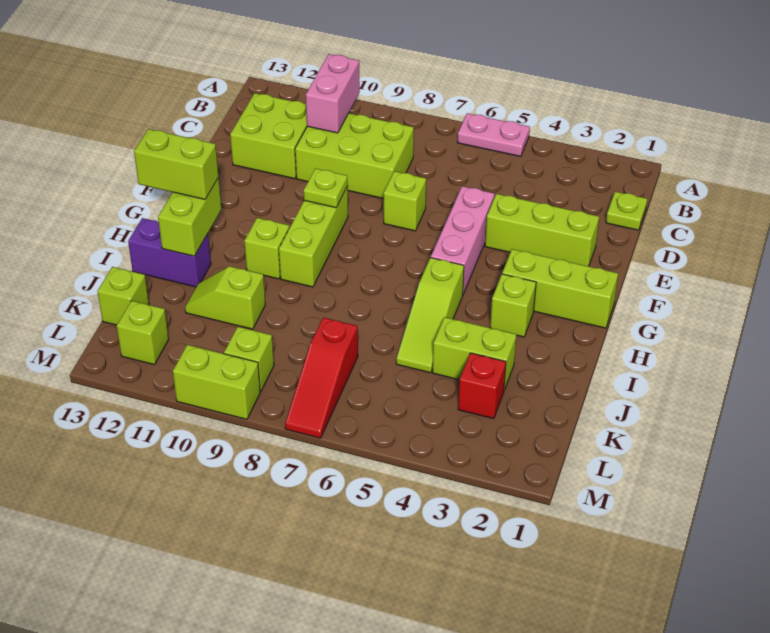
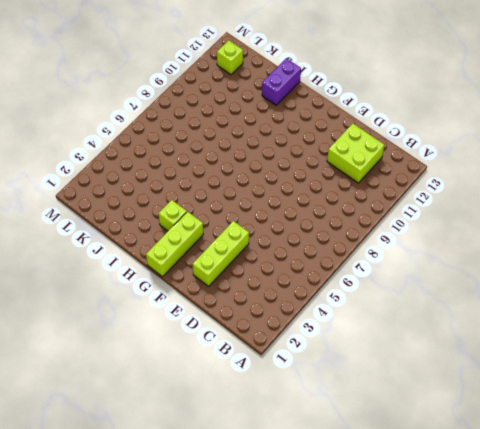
none -> pink 1x2 plate [457,113,530,156]
none -> lime 1x1 plate [606,192,647,230]
none -> lime 2x3 brick [295,113,414,199]

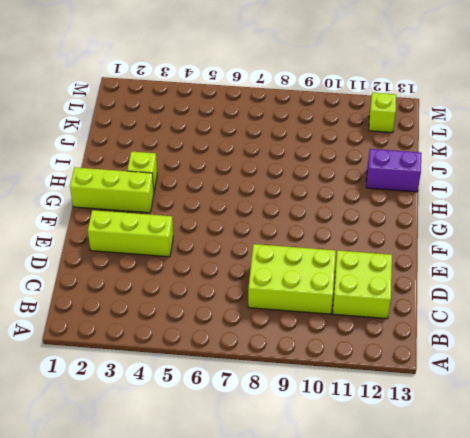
none -> pink 1x2 plate [457,113,530,156]
none -> lime 1x1 plate [606,192,647,230]
none -> pink 1x3 brick [431,186,494,294]

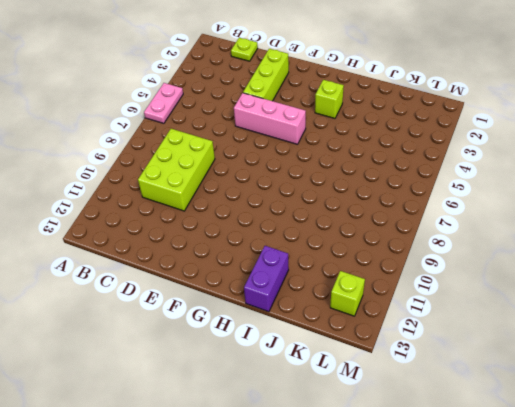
none -> lime 2x2 brick [230,93,307,179]
none -> lime 1x1 brick [384,171,426,231]
none -> lime 1x3 brick [279,187,348,287]

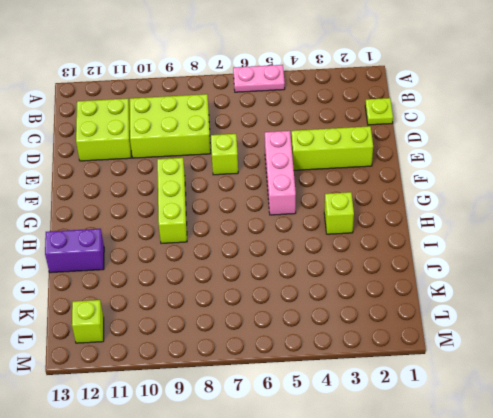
none -> lime 1x3 brick [502,249,618,328]
none -> lime 1x3 slope [396,258,464,373]
none -> lime 1x1 brick [244,218,289,279]

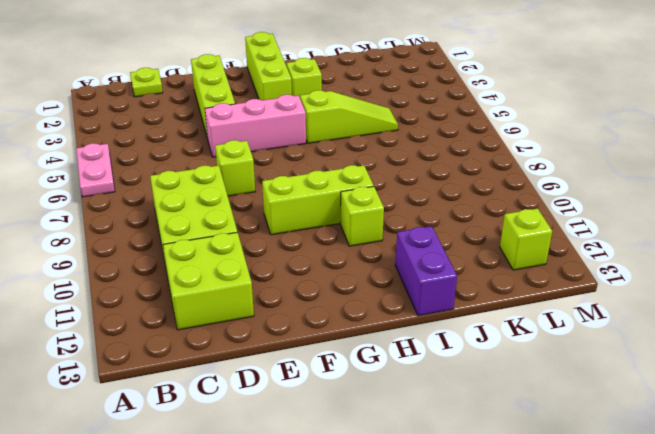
none -> lime 1x2 brick [433,317,516,390]
none -> lime 1x2 slope [185,266,265,329]
none -> red 1x1 brick [458,353,506,419]

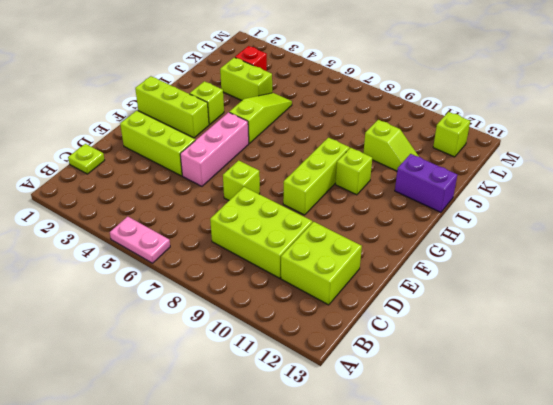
none -> red 1x3 slope [285,318,358,438]
none -> lime 1x1 brick [97,267,149,325]
none -> lime 1x1 brick [224,327,274,391]

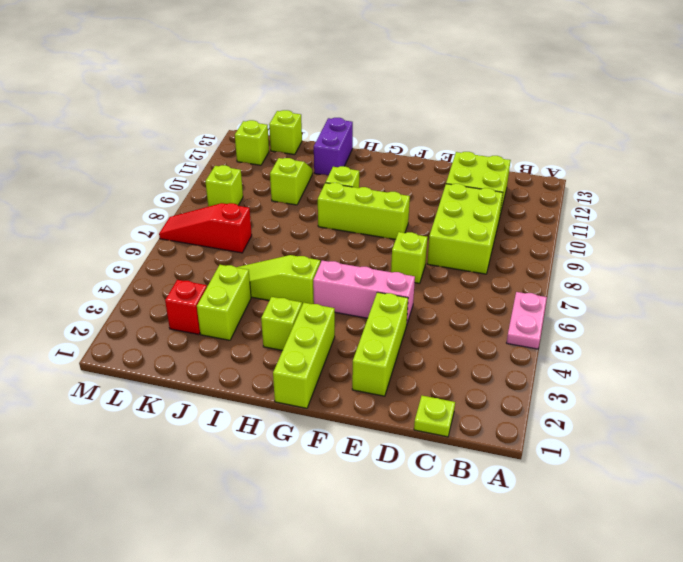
none -> lime 1x2 brick [173,345,260,419]
none -> pink 1x2 brick [306,54,360,133]
none -> lime 1x1 plate [304,168,348,208]

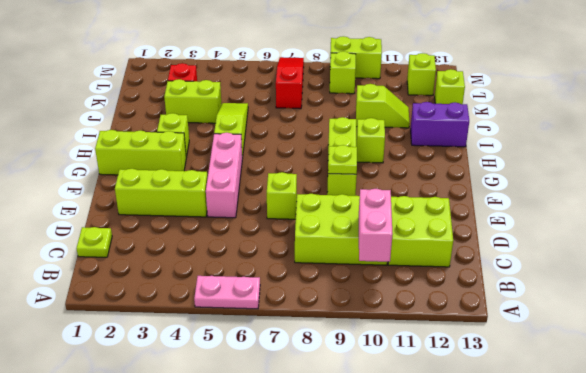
none -> lime 1x2 brick [158,178,221,256]
none -> lime 1x2 brick [134,129,219,199]

